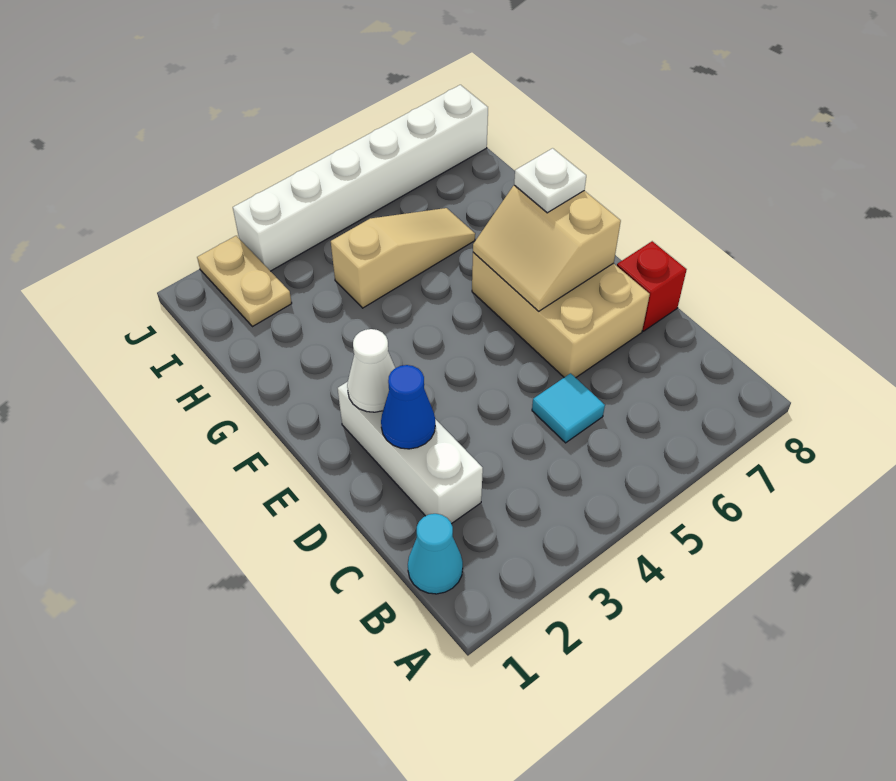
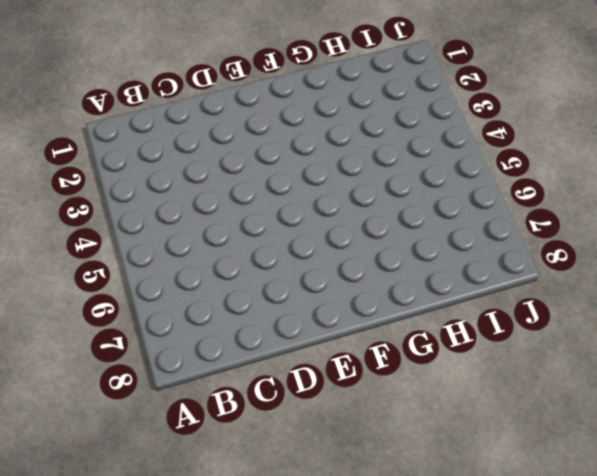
none -> cyan 1x1 cone [408,514,463,594]
none -> white 1x3 brick [338,382,483,524]
none -> cyan 1x1 tile [532,373,605,443]

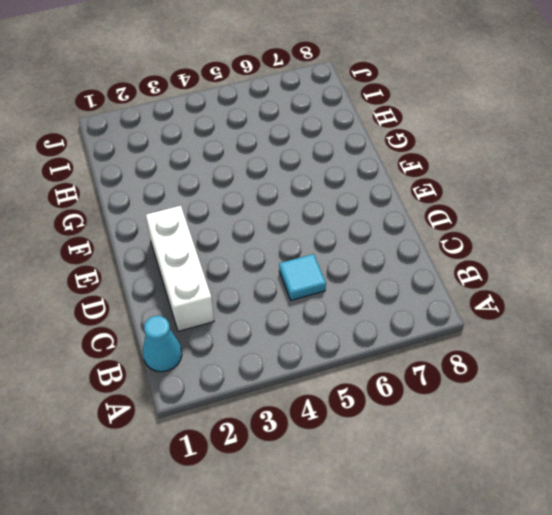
none -> tan 2x3 brick [472,252,650,378]
none -> red 1x1 brick [617,241,687,331]
none -> tan 1x3 slope [331,208,475,308]

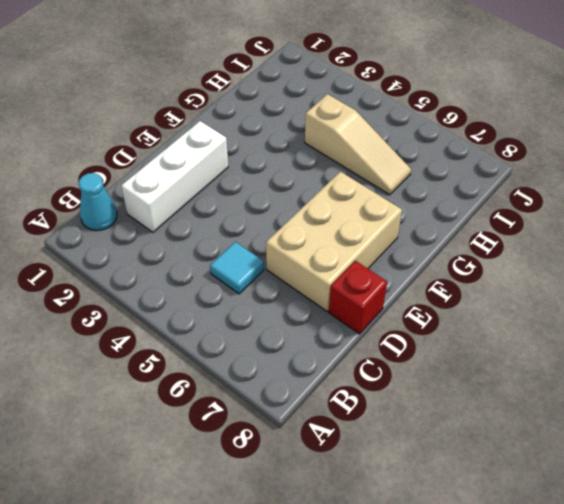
none -> tan 1x2 plate [197,236,292,327]
none -> white 1x6 brick [233,85,488,271]
none -> blue 1x1 cone [381,365,435,449]

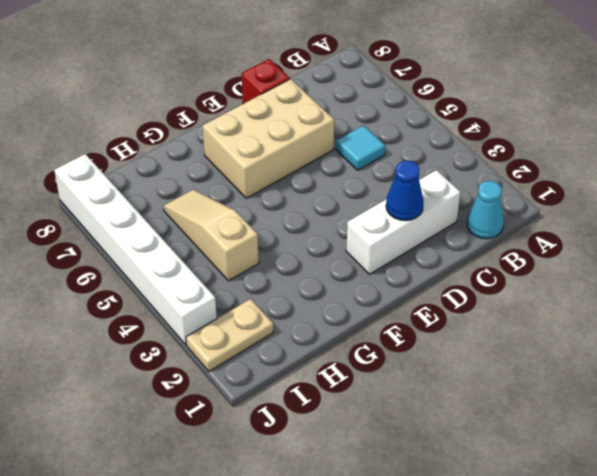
none -> white 1x1 cone [347,329,395,412]
none -> tan 2x2 slope [473,185,621,311]
none -> white 1x1 plate [514,148,586,213]

